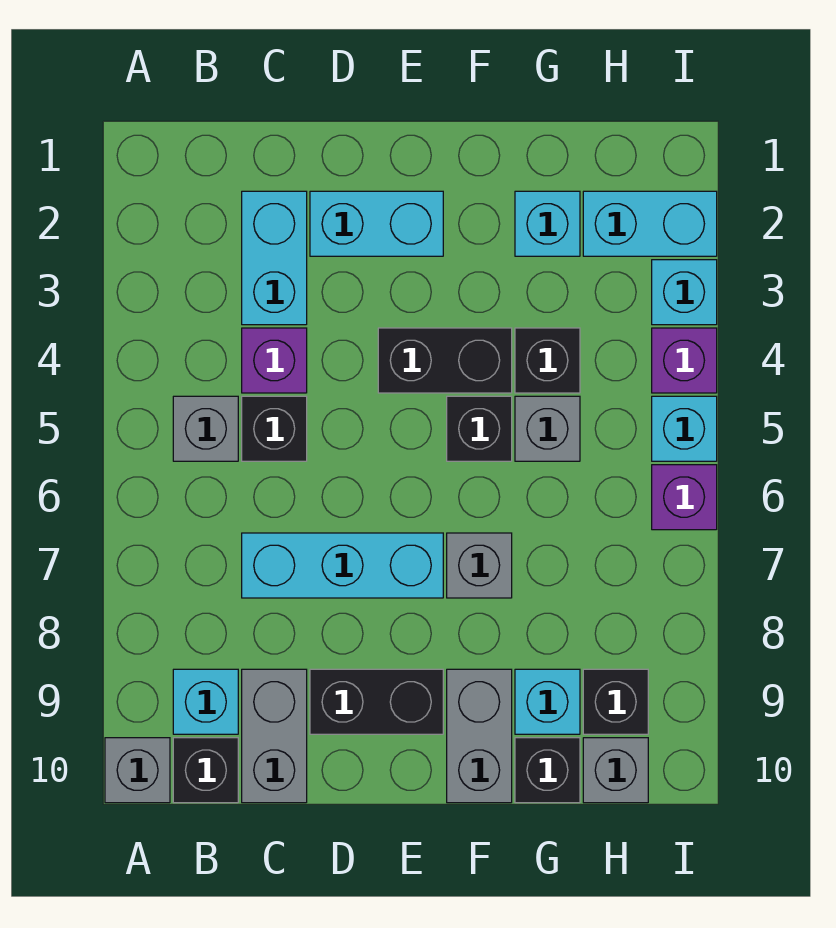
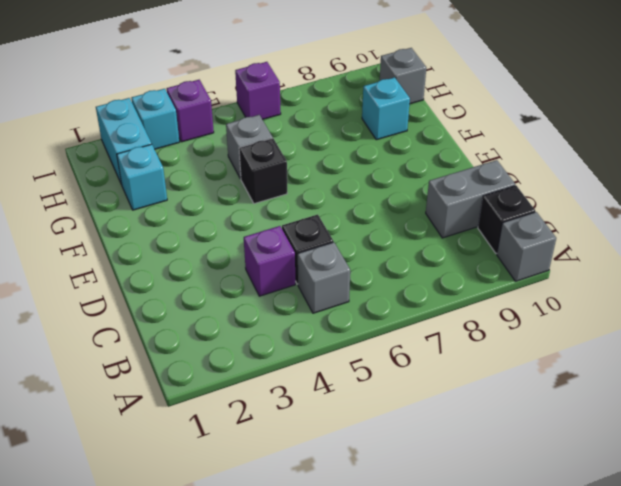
none -> cyan 1x1 brick [173,669,238,734]
none -> cyan 1x2 brick [242,191,307,325]
none -> cyan 1x3 brick [242,533,443,598]

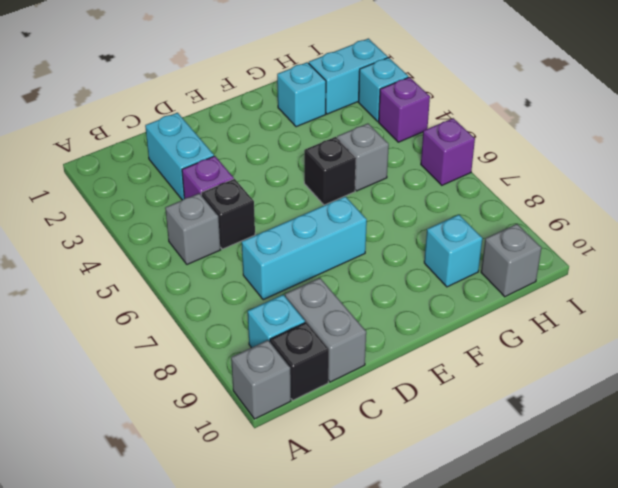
none -> cyan 1x2 brick [310,191,443,256]
none -> black 1x2 brick [310,669,443,734]
none -> black 1x2 brick [378,328,512,393]

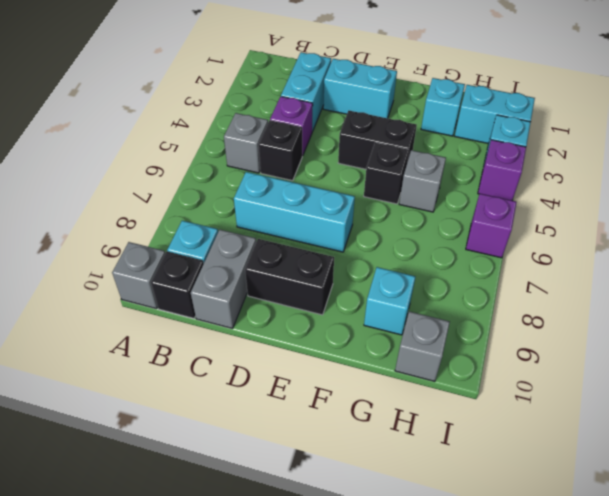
none -> grey 1x1 brick [447,533,512,598]
none -> grey 1x2 brick [447,669,512,803]
none -> black 1x1 brick [515,328,580,393]

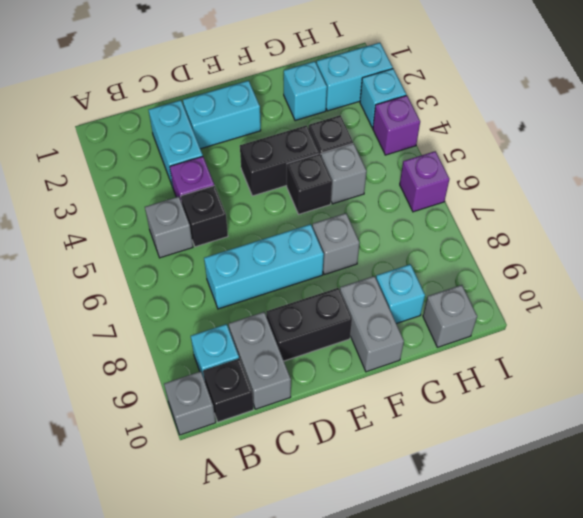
none -> black 1x1 brick [515,738,580,803]
none -> black 1x1 brick [583,669,648,734]
none -> cyan 1x1 brick [652,396,717,461]

